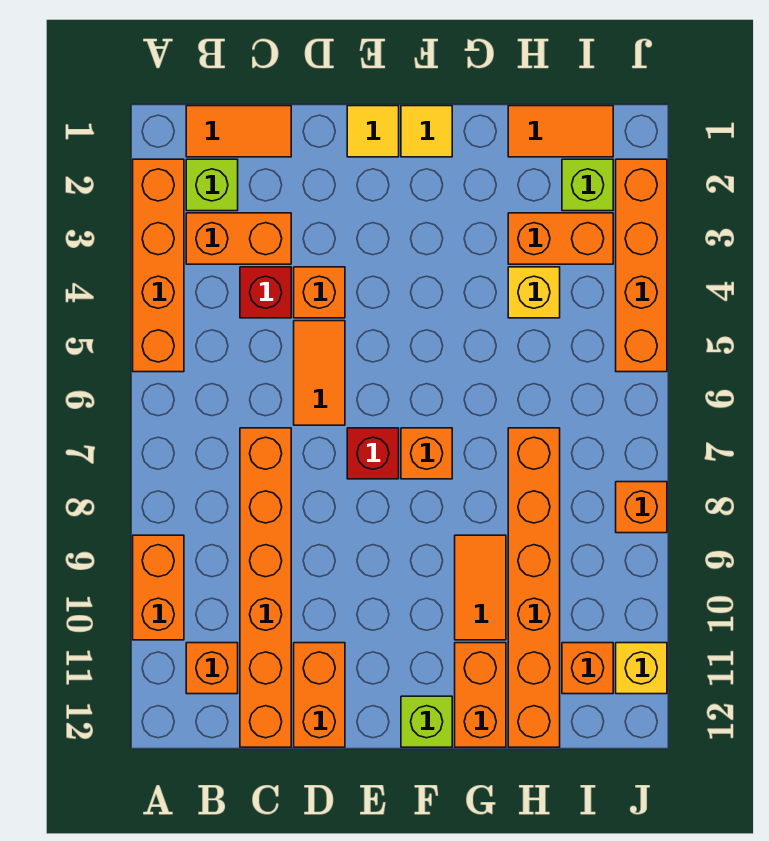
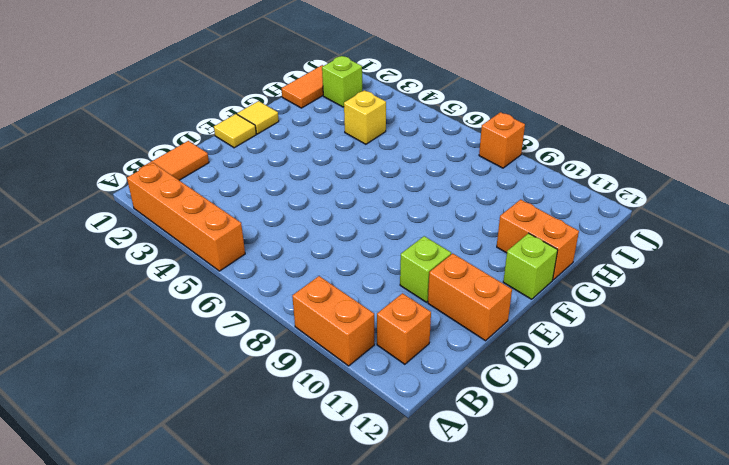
lime 1x1 brick [400,236,451,302] -> lime 1x1 brick moved to [186,159,238,211]
none -> orange 1x2 brick [186,213,291,264]
none -> red 1x1 brick [240,267,291,318]
none -> orange 1x6 brick [240,428,291,747]

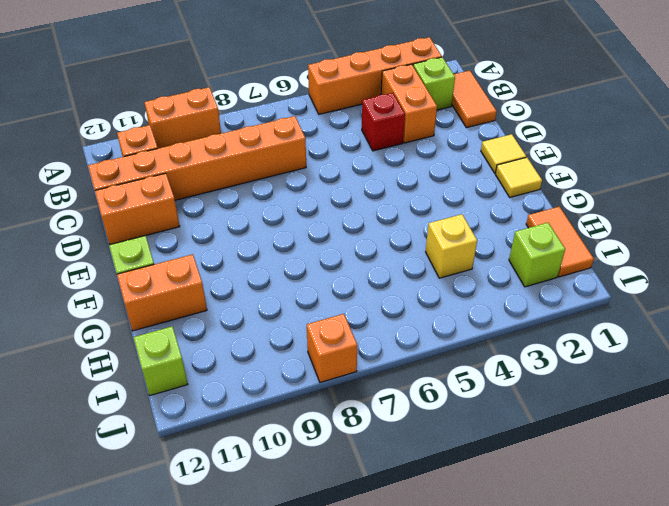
lime 1x1 brick [134,327,188,395] -> none
none -> orange 1x1 brick [294,267,345,318]
none -> orange 1x2 tile [294,321,345,425]
none -> red 1x1 brick [347,428,399,479]

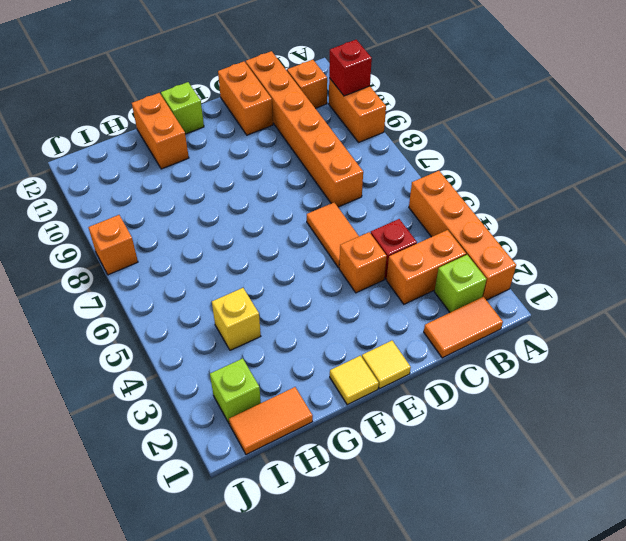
red 1x1 brick [329,40,372,96] -> red 1x1 brick moved to [347,428,399,479]
none -> orange 1x1 brick [401,428,452,479]
none -> orange 1x2 tile [455,535,506,640]
none -> orange 1x2 brick [508,213,613,264]

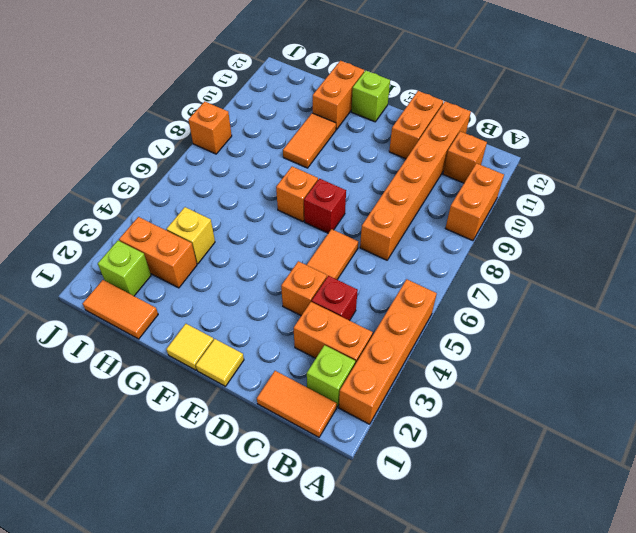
none -> orange 1x6 brick [508,428,560,747]
none -> orange 1x1 brick [562,643,613,694]
none -> orange 1x4 brick [616,159,667,372]

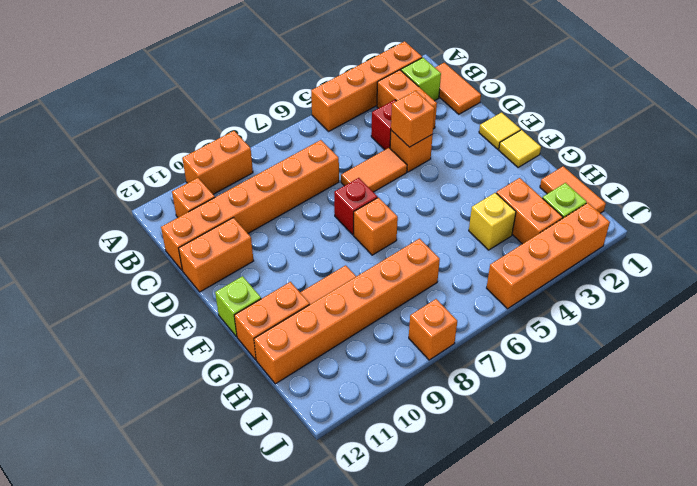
orange 1x1 brick [391,91,435,147] -> orange 1x1 brick moved to [562,643,613,694]
none -> yellow 1x1 brick [616,643,667,694]

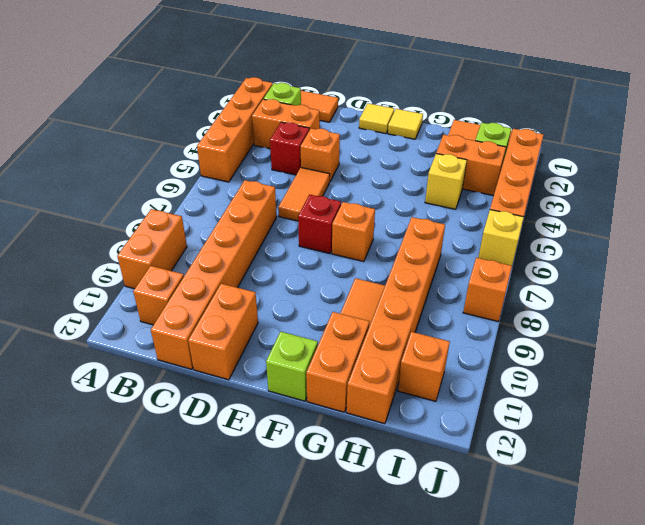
yellow 1x1 brick [478,210,524,266] -> yellow 1x1 brick moved to [616,643,667,694]

